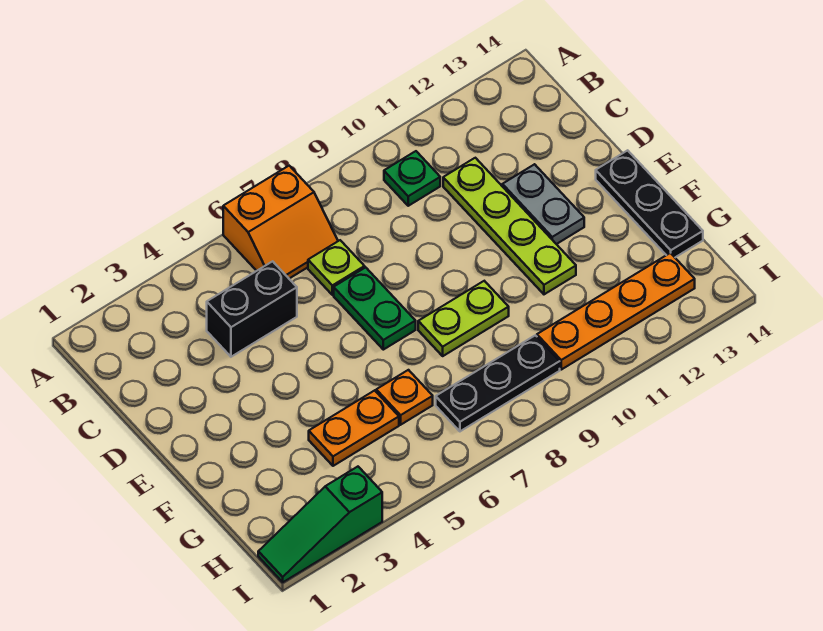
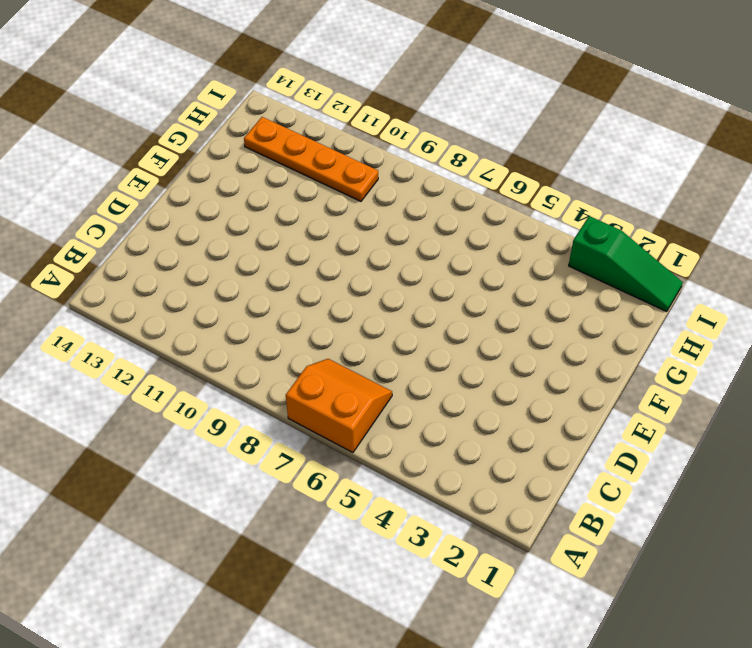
none -> green 1x1 plate [384,151,440,206]
none -> black 1x2 brick [207,261,297,357]
none -> lime 1x1 plate [308,240,365,295]

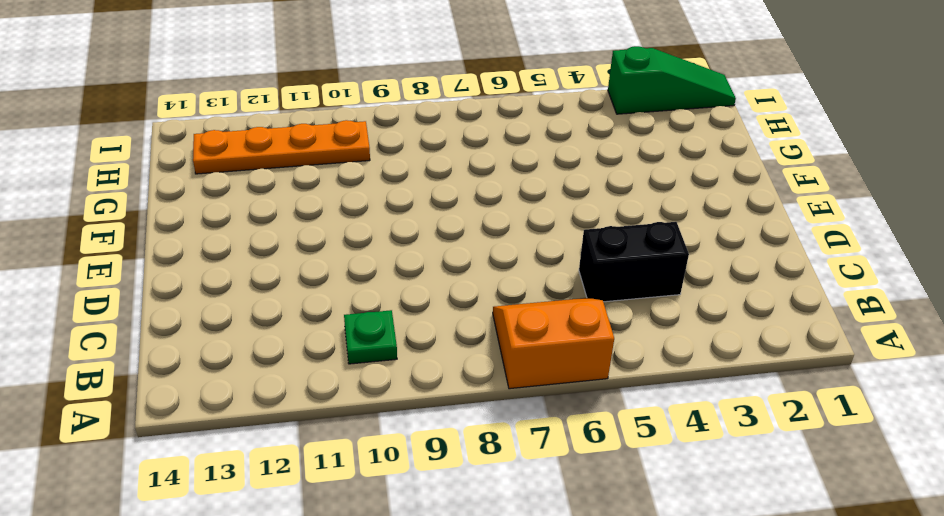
none -> lime 1x1 plate [308,240,365,295]
none -> lime 1x4 plate [443,158,576,294]
none -> green 1x2 plate [334,267,416,350]

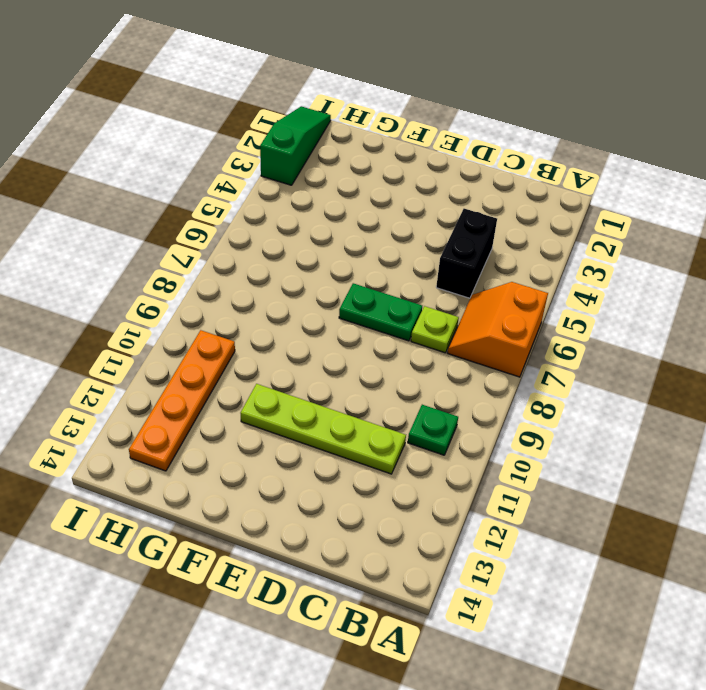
none -> grey 1x2 plate [502,164,584,244]
none -> black 1x3 plate [596,150,703,257]
none -> lime 1x2 plate [418,281,509,356]

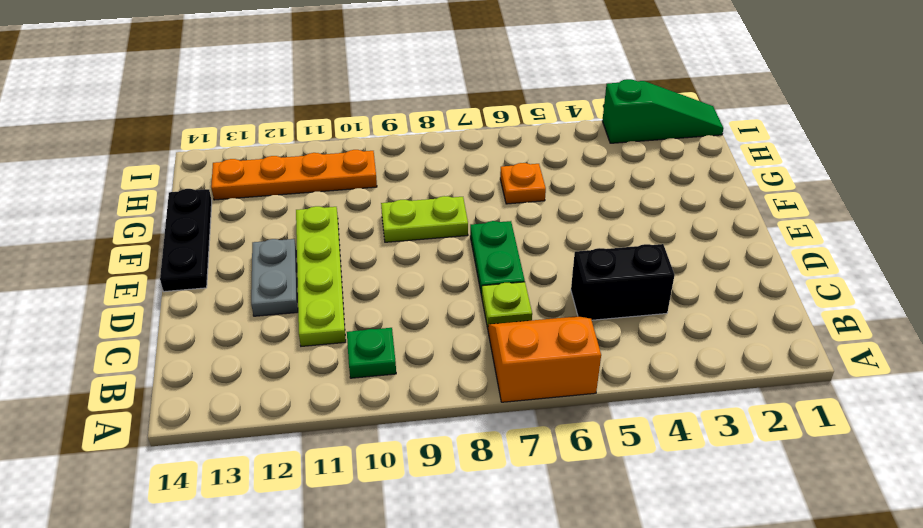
none -> orange 1x2 plate [309,390,399,466]
none -> black 1x3 plate [436,335,560,431]

